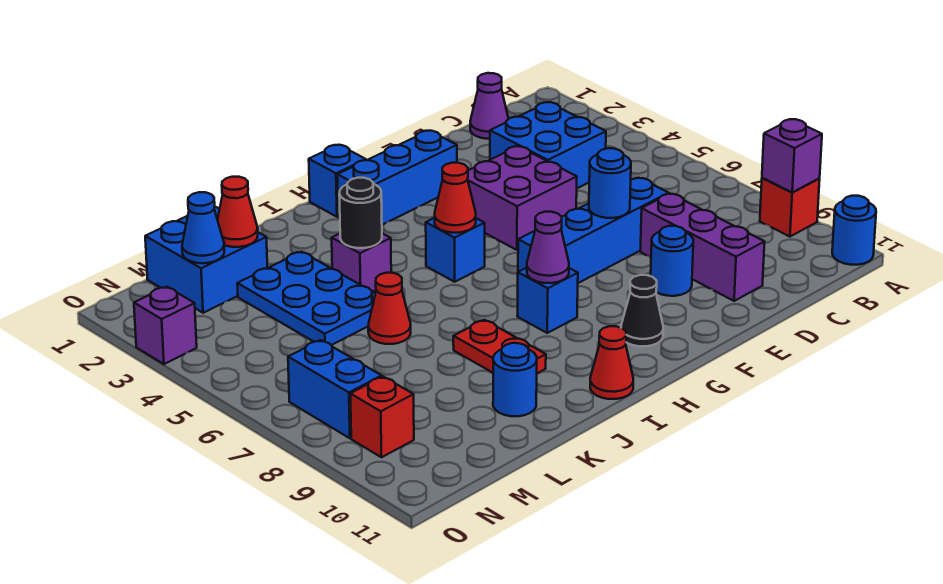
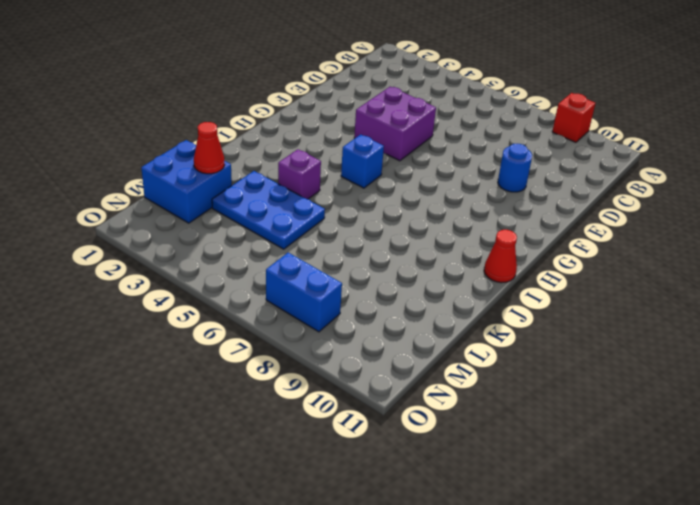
none -> blue 1x1 round brick [832,196,876,265]
none -> purple 1x1 cone [470,73,508,139]
none -> blue 2x2 brick [490,102,606,188]
none -> blue 1x4 brick [518,178,669,283]

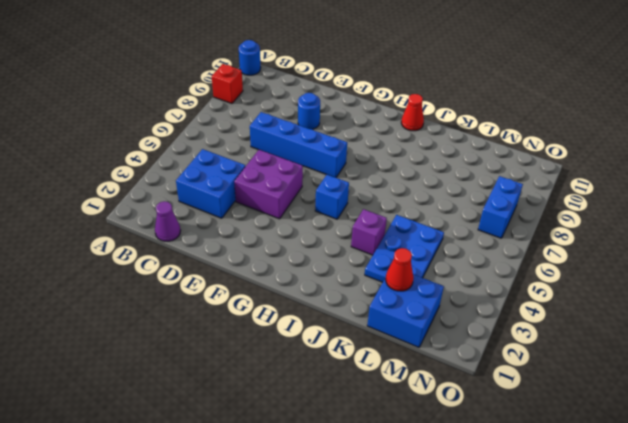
none -> purple 1x3 brick [640,194,765,301]
none -> blue 1x3 brick [337,131,457,225]
none -> black 1x1 cone [621,275,663,346]
none -> blue 1x1 brick [309,145,366,217]

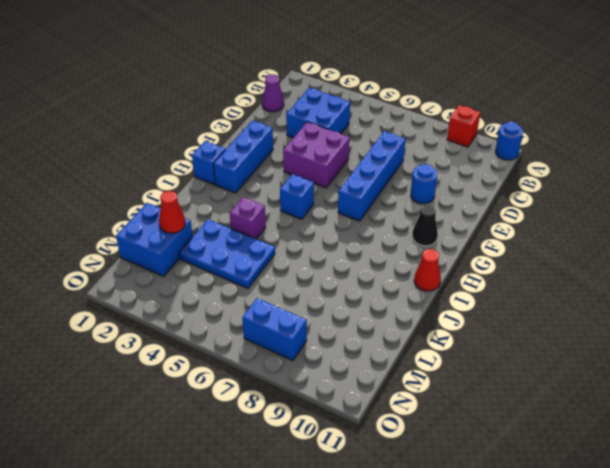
none -> purple 1x3 brick [640,194,765,301]
none -> blue 1x1 brick [517,268,578,333]
none -> red 1x2 plate [453,320,546,373]
none -> red 1x1 cone [368,273,411,344]

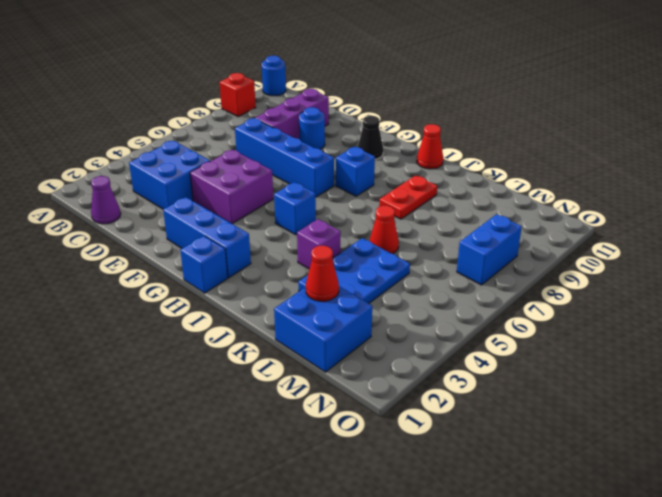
none -> blue 1x1 round brick [493,343,537,416]
none -> red 1x1 brick [350,377,414,457]
none -> purple 1x1 brick [134,287,197,364]
none -> purple 1x1 brick [762,119,822,192]

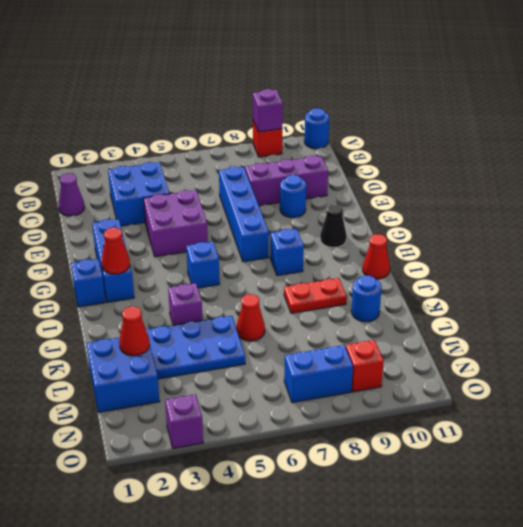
red 1x1 cone [102,228,130,274] -> red 1x1 cone moved to [435,163,476,233]
none -> blue 1x1 round brick [589,148,631,218]
none -> purple 1x1 cone [527,212,569,283]
none -> black 1x1 round brick [339,178,382,248]
none -> blue 1x1 cone [182,192,224,263]

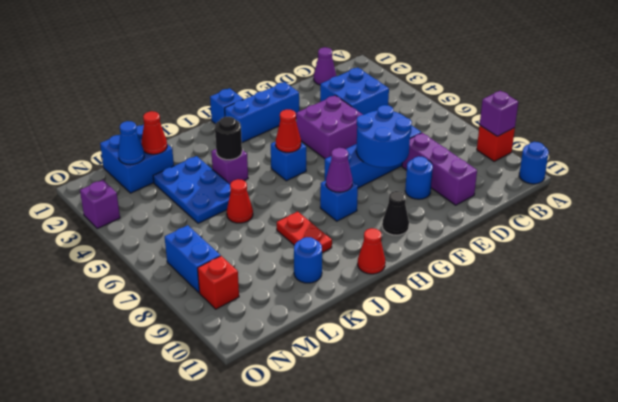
blue 2x2 round brick [356,105,412,167] -> blue 1x1 round brick [589,148,631,218]

